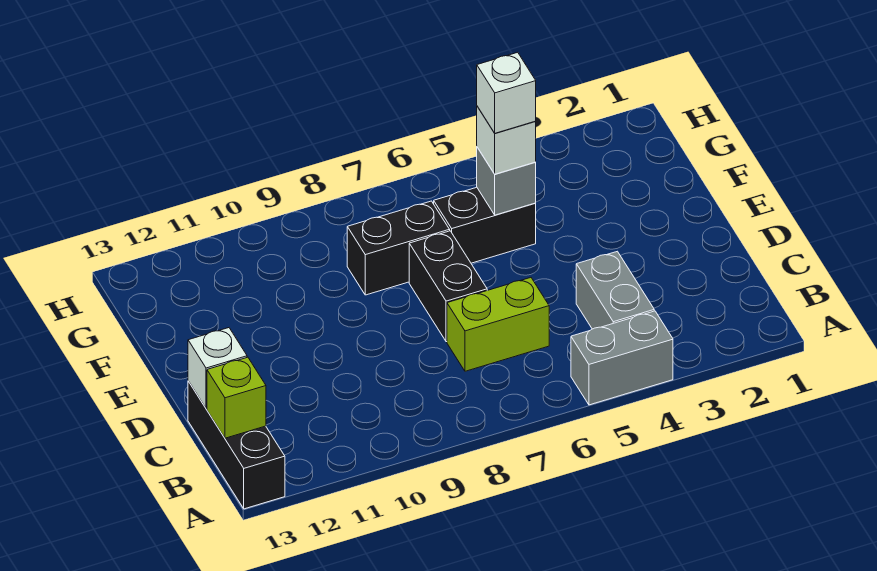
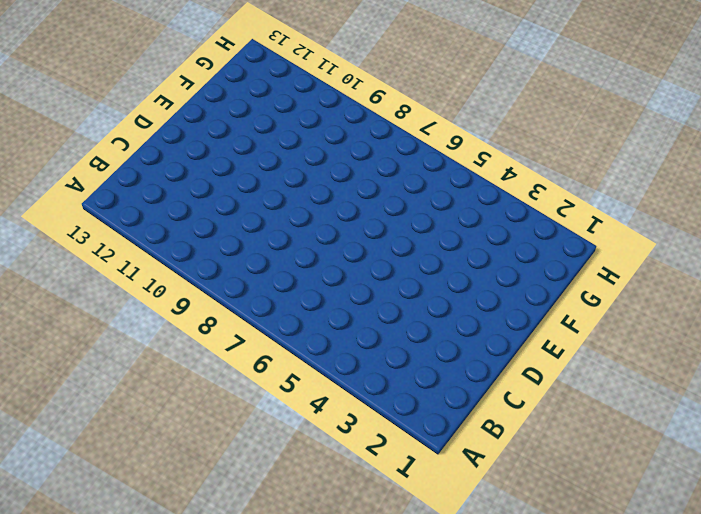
none -> grey 1x2 brick [571,311,673,405]
none -> black 1x3 brick [188,381,285,509]
none -> grey 1x2 brick [576,251,654,329]

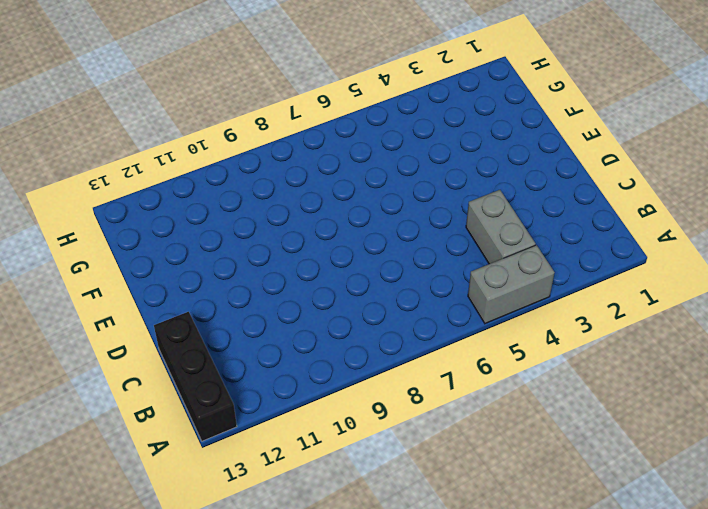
none -> lime 1x2 brick [447,278,549,371]
none -> black 1x2 brick [409,231,487,342]
none -> black 1x2 brick [434,187,536,263]

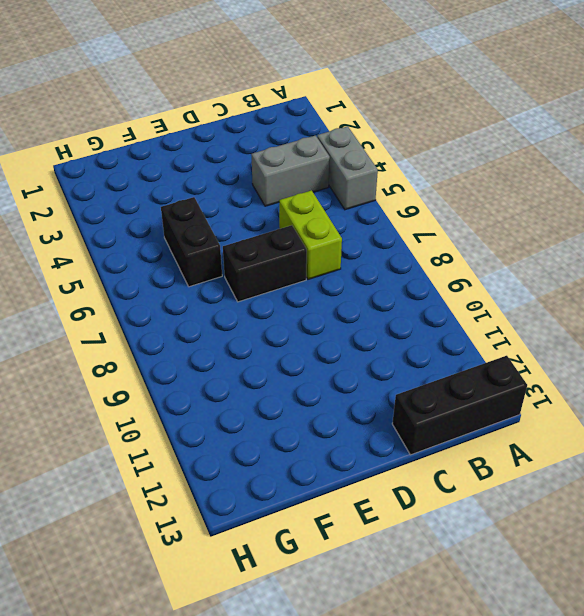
none -> black 1x2 brick [347,201,450,295]
none -> lime 1x1 brick [207,357,266,438]
none -> white 1x1 brick [188,328,247,409]

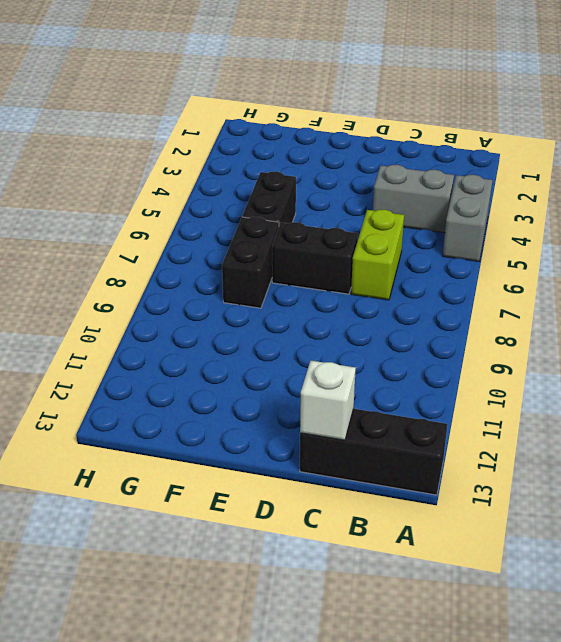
none -> lime 1x1 brick [207,357,266,438]
none -> grey 1x1 brick [477,147,536,215]
none -> white 1x1 brick [477,106,536,174]

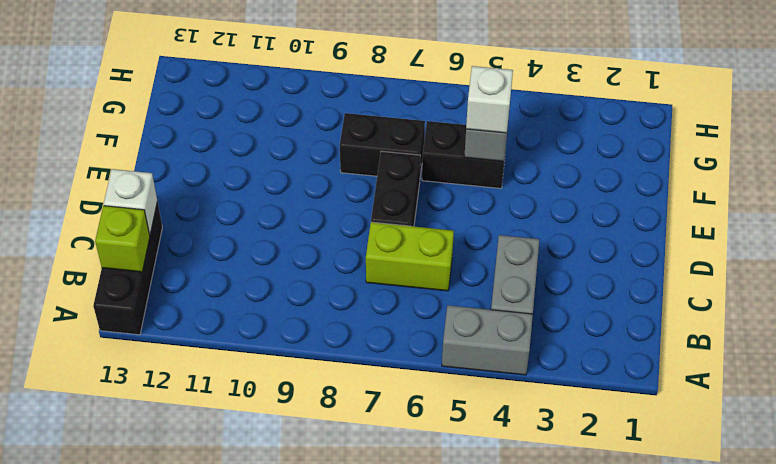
none -> white 1x1 brick [477,52,536,133]

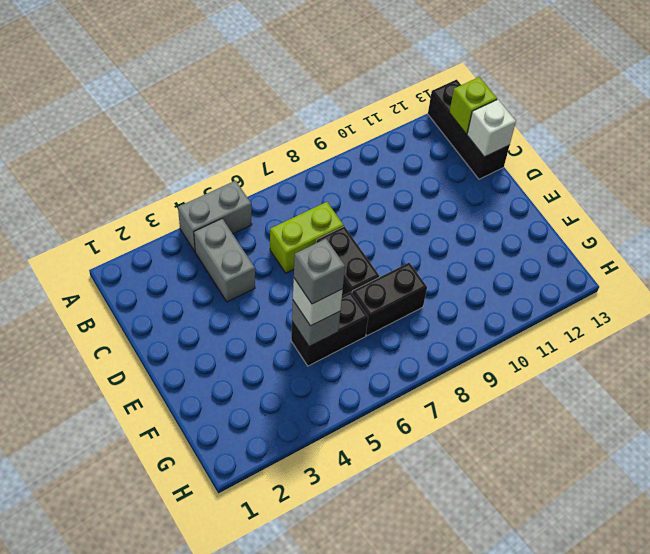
grey 1x1 brick [294,239,345,304] -> white 1x1 brick [477,52,536,133]

